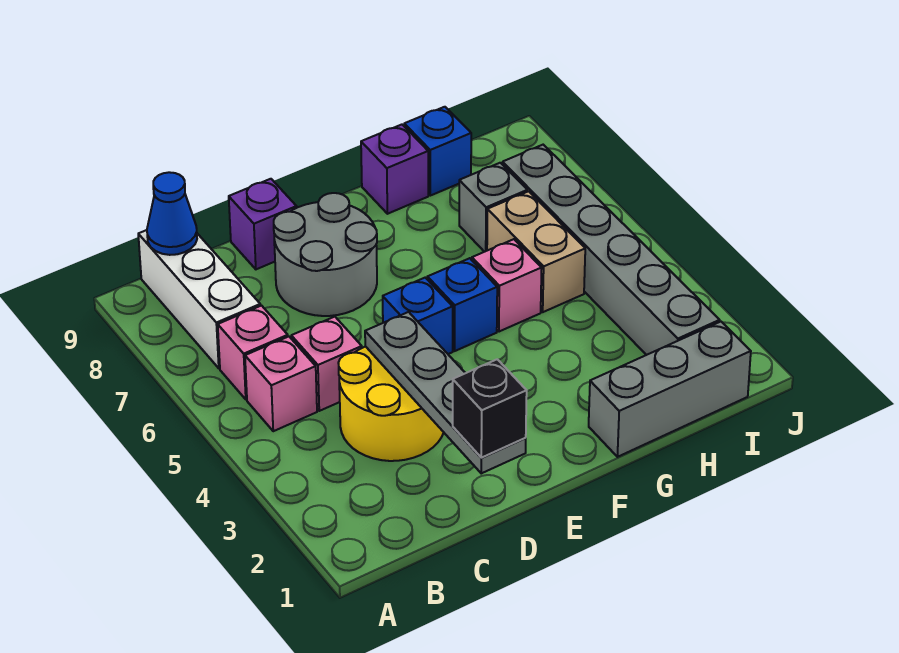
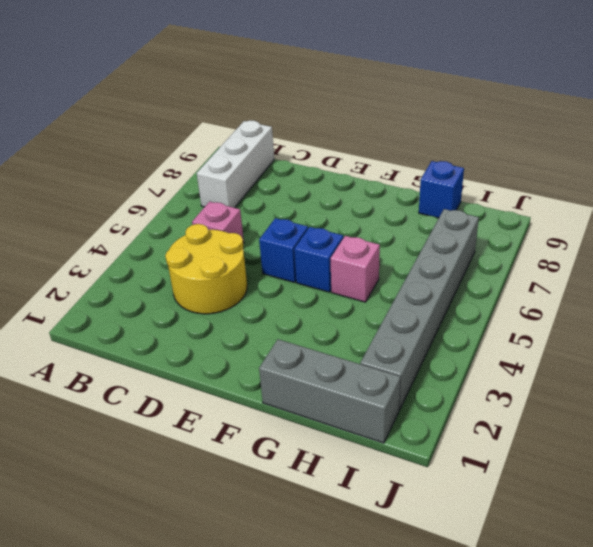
none -> pink 1x1 brick [245,337,317,431]
none -> pink 1x1 brick [218,306,288,399]
none -> grey 2x2 round brick [274,193,377,316]

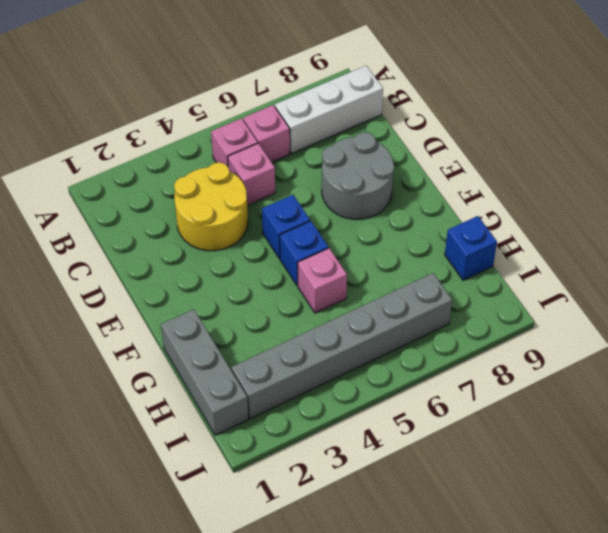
none -> purple 1x1 brick [229,179,297,269]
none -> purple 1x1 brick [361,125,428,214]
none -> tan 1x2 brick [487,191,585,312]

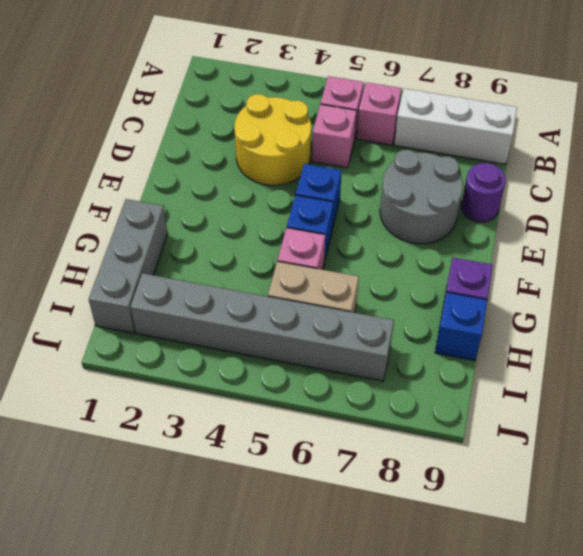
purple 1x1 round brick [461,163,506,222] -> purple 1x1 brick [229,179,297,269]
none -> grey 1x1 brick [459,163,527,252]
none -> blue 1x1 cone [147,172,197,255]
none -> grey 1x4 plate [365,312,526,473]

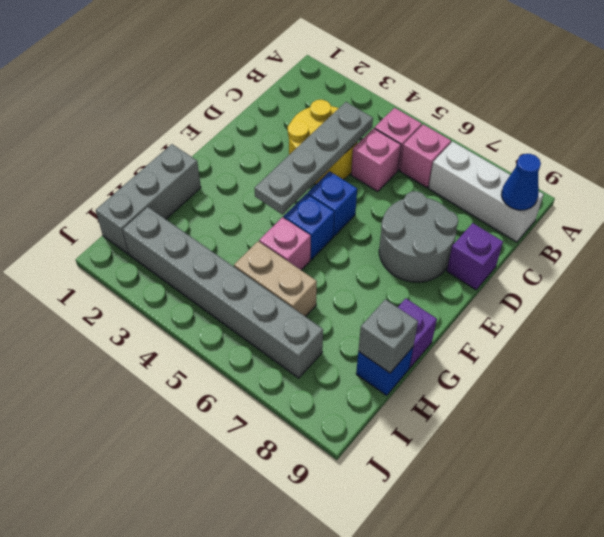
grey 1x4 plate [254,102,373,214] -> grey 1x4 plate turned to [365,312,526,473]
grey 1x1 brick [358,299,418,373] -> grey 1x1 brick moved to [459,163,527,252]
none -> black 1x1 brick [453,359,527,458]

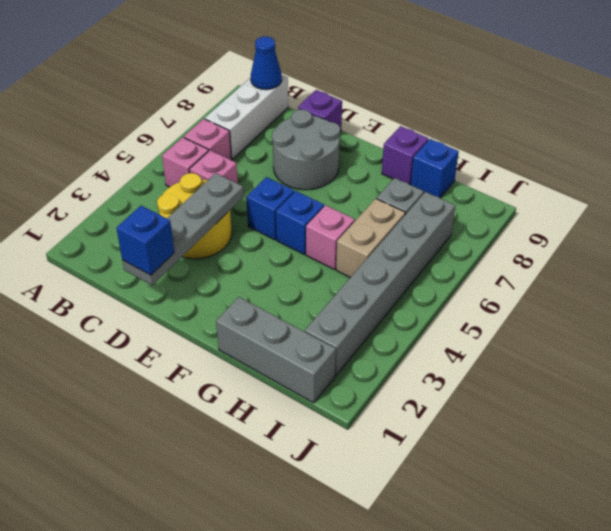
blue 1x1 brick [117,206,174,275] -> black 1x1 brick [453,359,527,458]

